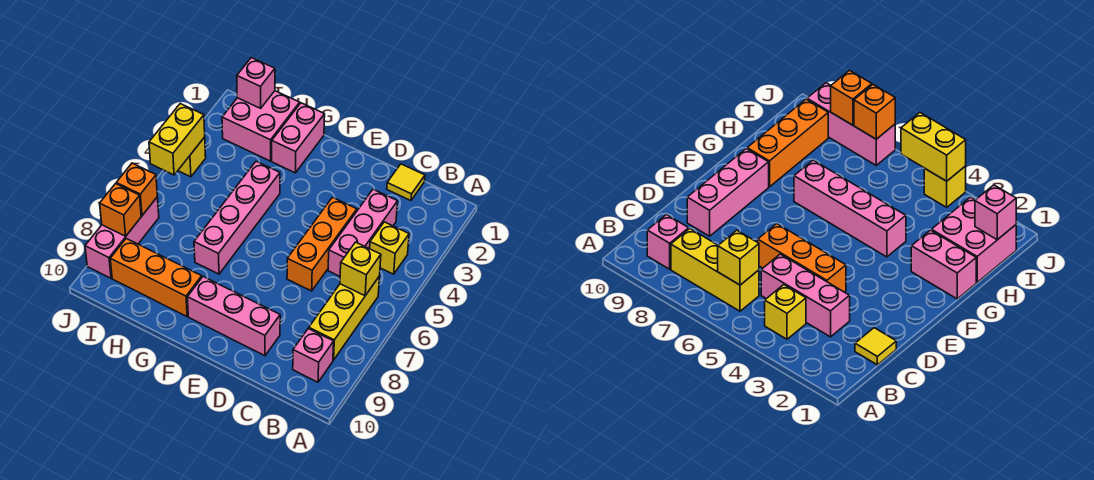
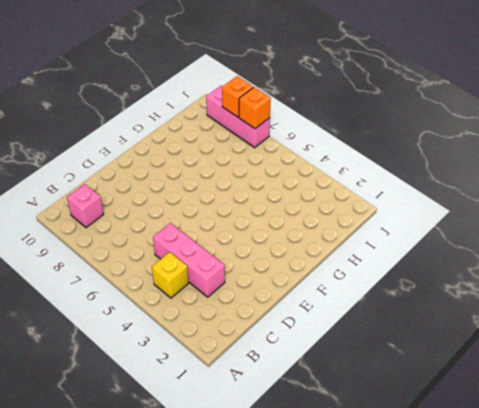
none -> yellow 1x3 brick [309,276,380,360]
none -> yellow 1x1 tile [387,164,425,201]
none -> orange 1x3 brick [287,197,357,291]

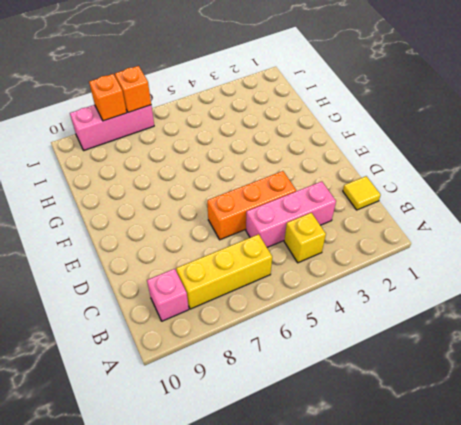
none -> pink 1x3 brick [187,277,280,356]
none -> pink 1x2 brick [272,103,325,173]
none -> pink 1x4 brick [194,161,280,274]

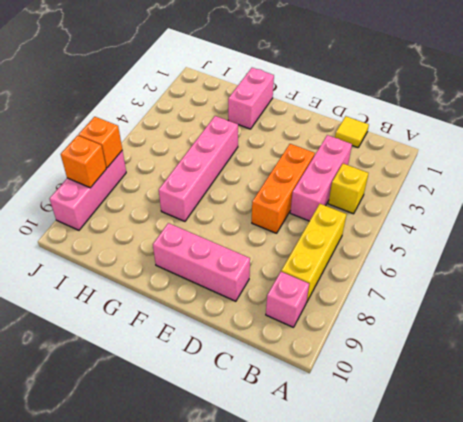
none -> orange 1x3 brick [110,239,202,316]
none -> pink 2x2 brick [222,91,300,161]
none -> yellow 1x1 brick [178,137,206,177]

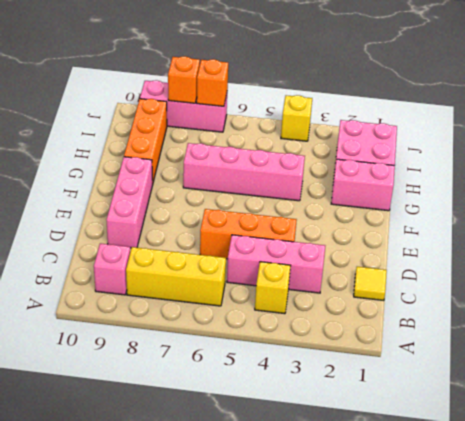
none -> yellow 1x1 brick [340,242,381,296]
none -> pink 1x1 brick [237,58,275,108]
none -> yellow 1x2 brick [149,104,205,175]

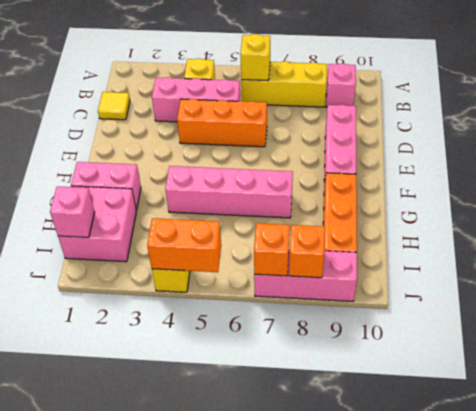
orange 1x2 brick [147,218,221,272] -> yellow 1x2 brick [149,104,205,175]

